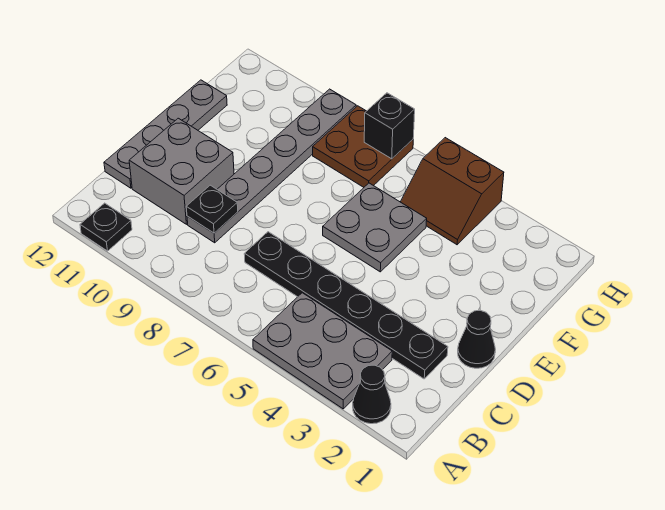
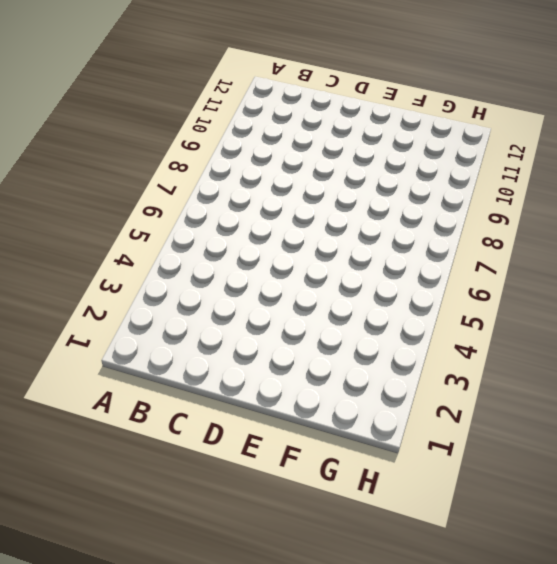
none -> black 1x1 cone [353,365,391,424]
none -> grey 2x3 plate [253,293,392,409]
none -> black 1x1 plate [80,203,132,251]

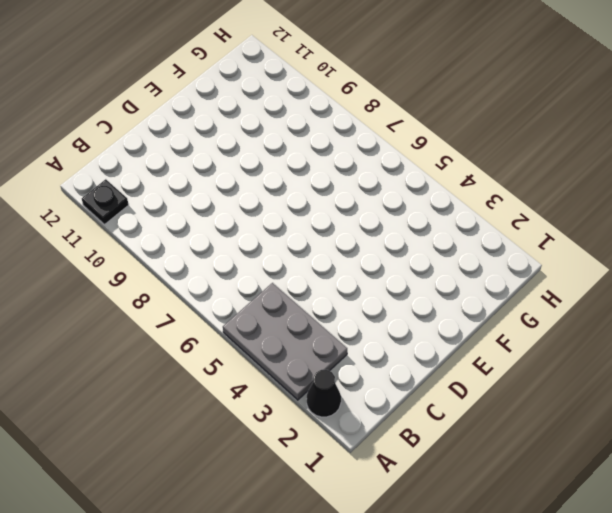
none -> black 1x6 plate [244,232,448,379]
none -> grey 1x6 plate [187,89,356,243]
none -> grey 2x2 brick [129,118,234,224]

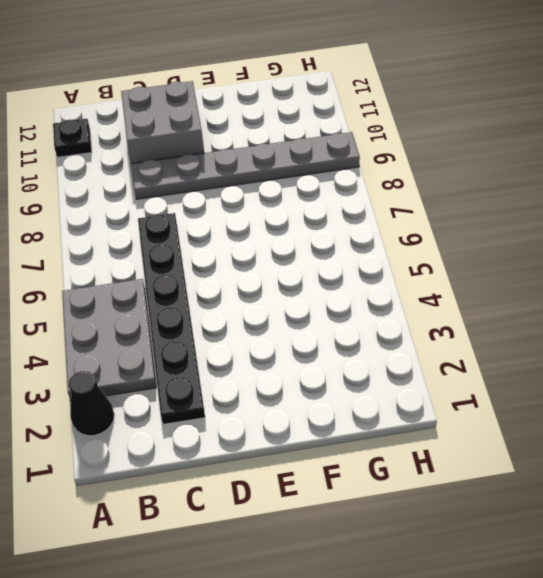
none -> grey 1x4 plate [104,80,227,188]
none -> black 1x1 cone [458,310,495,368]
none -> grey 2x2 plate [323,183,427,272]

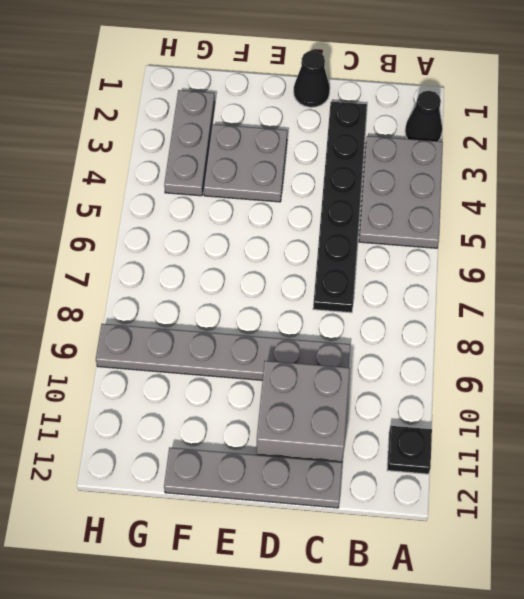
grey 2x2 plate [204,124,287,202] -> grey 2x2 plate moved to [323,183,427,272]
grey 1x3 plate [164,90,215,196] -> brown 2x2 slope [401,138,504,245]
none -> brown 2x2 plate [313,106,413,187]
none -> black 1x1 plate [186,185,238,233]
none -> black 1x1 brick [364,93,415,159]

